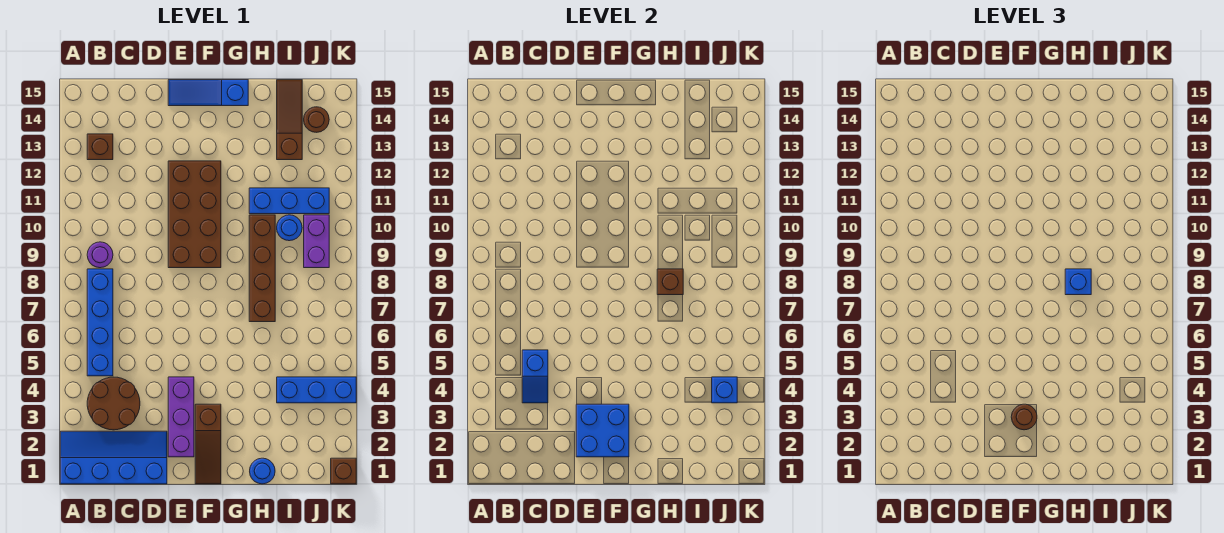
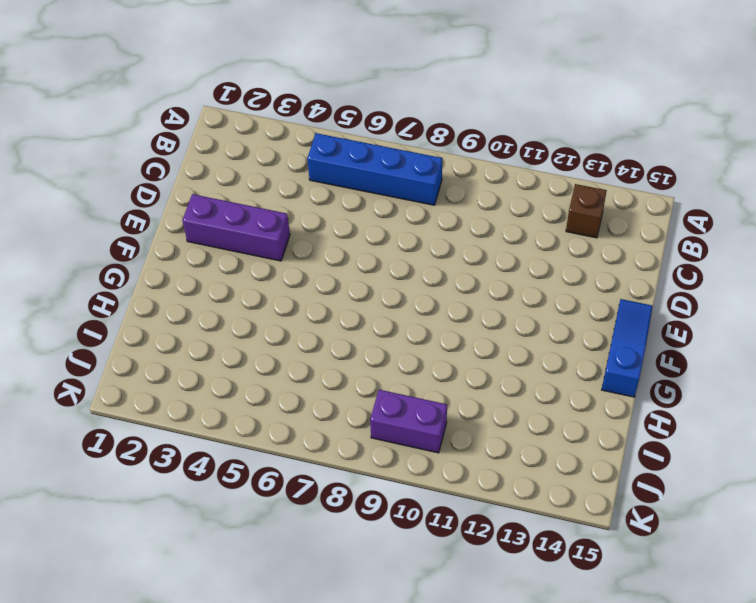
none -> blue 2x4 slope [60,431,167,484]
none -> brown 2x2 round brick [87,377,140,430]
none -> purple 1x1 round brick [87,242,113,268]

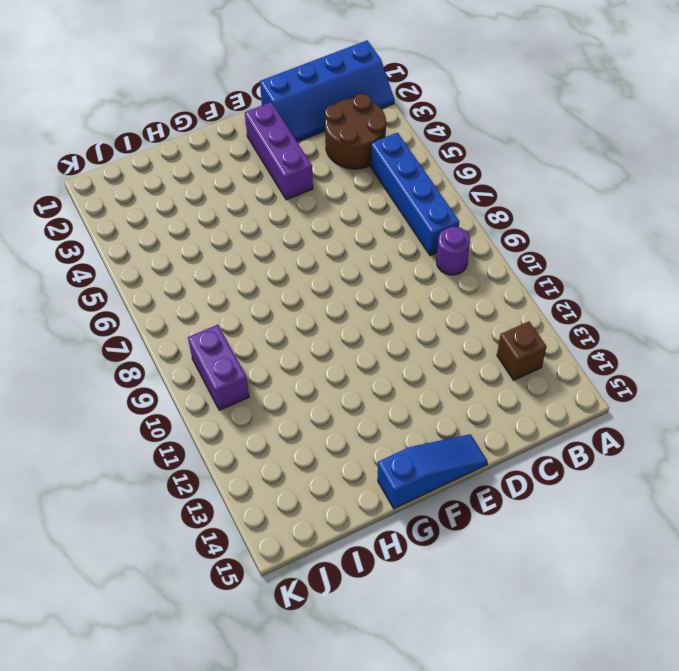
none -> brown 2x4 brick [168,161,221,268]
none -> brown 1x3 slope [195,404,221,484]
none -> blue 1x1 round brick [250,458,275,484]

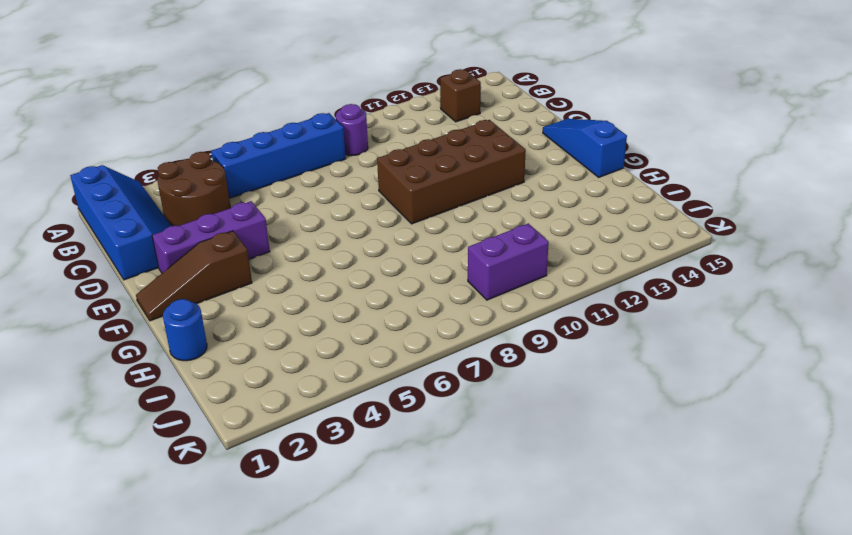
none -> brown 1x4 brick [249,215,275,322]
none -> blue 1x3 brick [249,188,329,214]
none -> blue 1x3 brick [277,377,356,403]

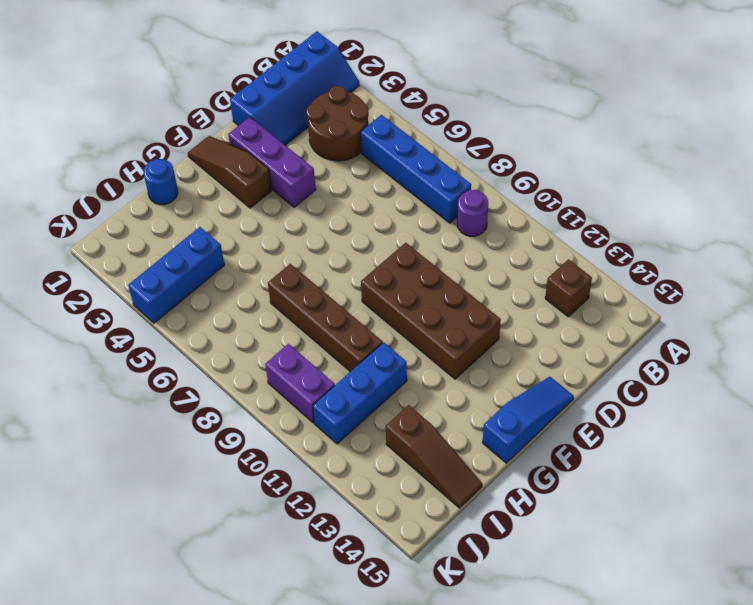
none -> blue 1x1 round brick [277,215,302,241]
none -> brown 1x1 round brick [304,107,329,132]
none -> brown 1x1 brick [331,458,356,484]

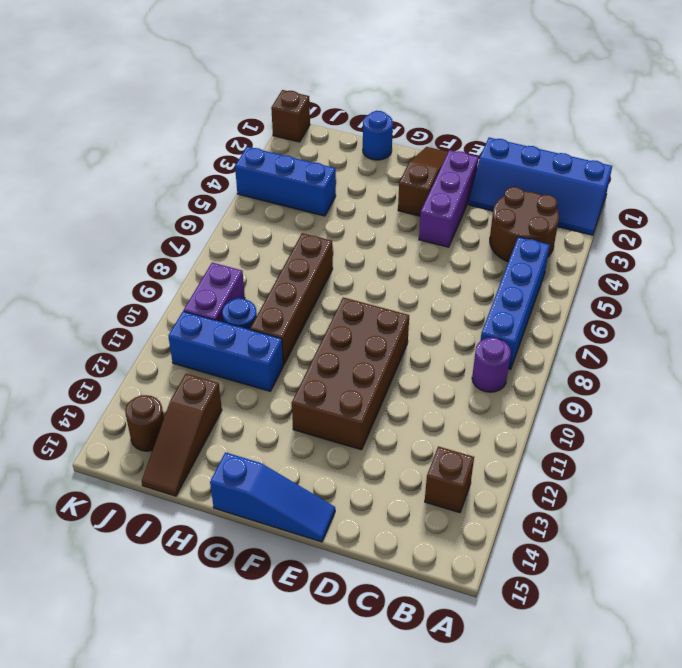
none -> blue 1x2 slope [522,350,548,403]
none -> blue 2x2 brick [576,404,629,457]
none -> brown 1x1 brick [657,269,683,295]

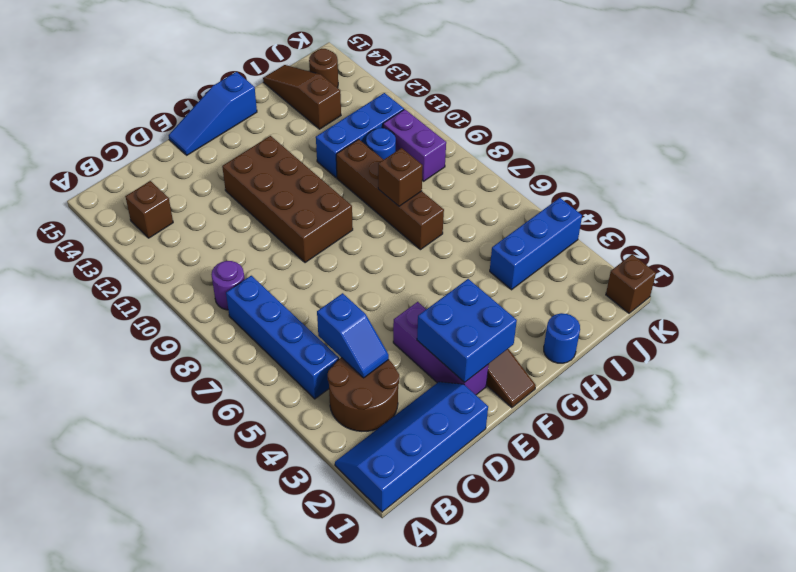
none -> blue 1x1 brick [712,377,737,403]
none -> brown 1x1 round brick [1011,404,1037,430]
none -> blue 1x1 brick [1065,269,1091,295]

